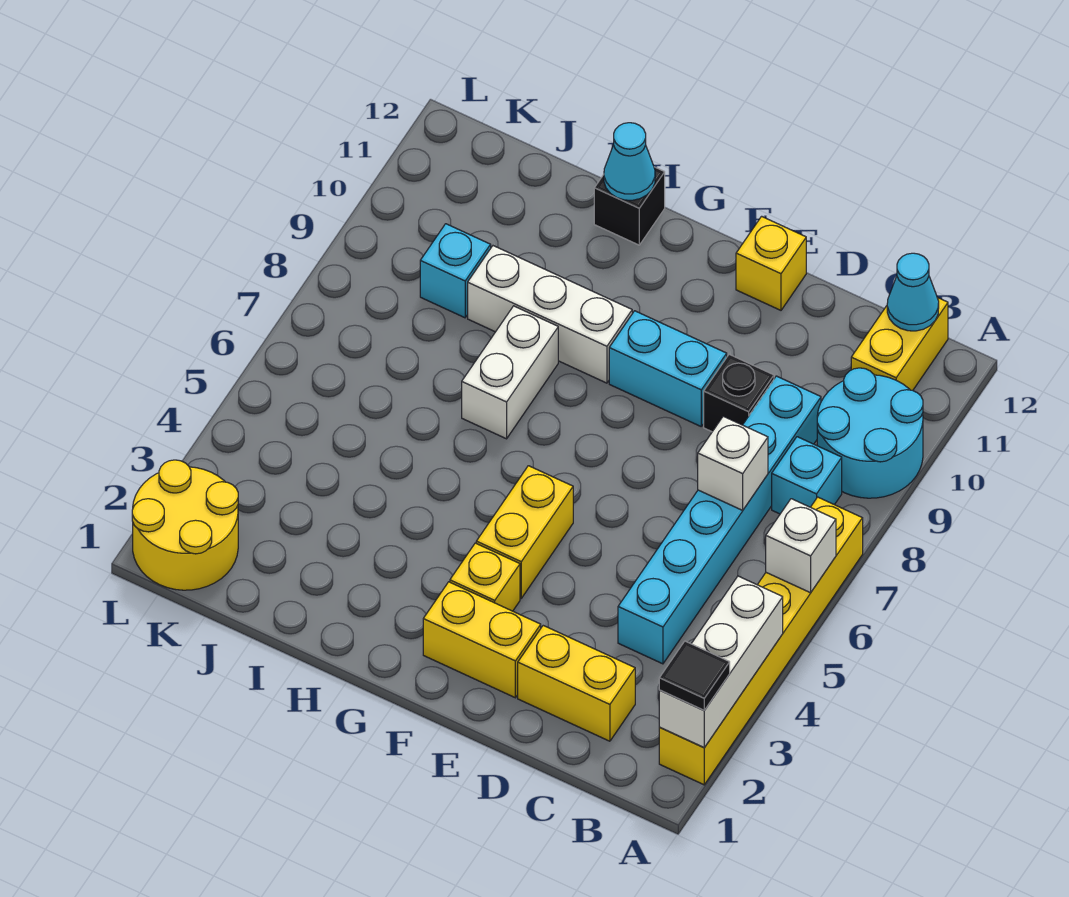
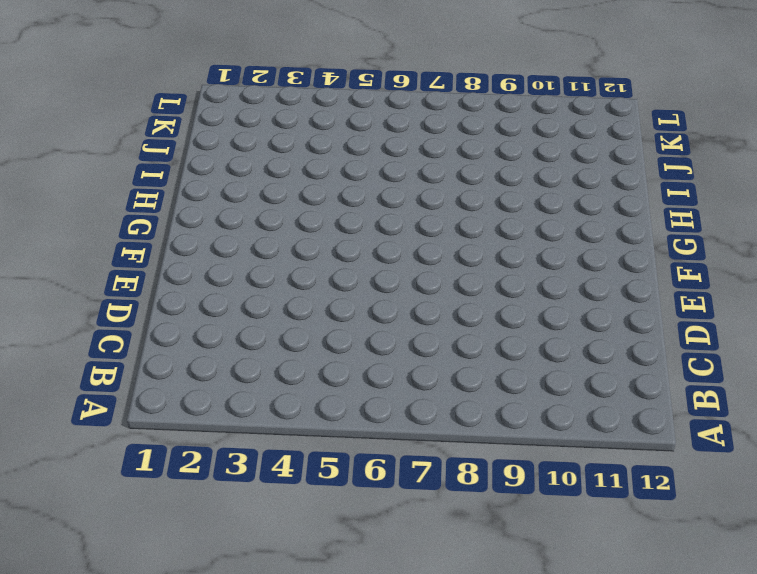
none -> yellow 1x6 brick [659,497,863,785]
none -> cyan 2x2 round brick [817,368,923,498]
none -> cyan 1x1 brick [772,437,842,514]

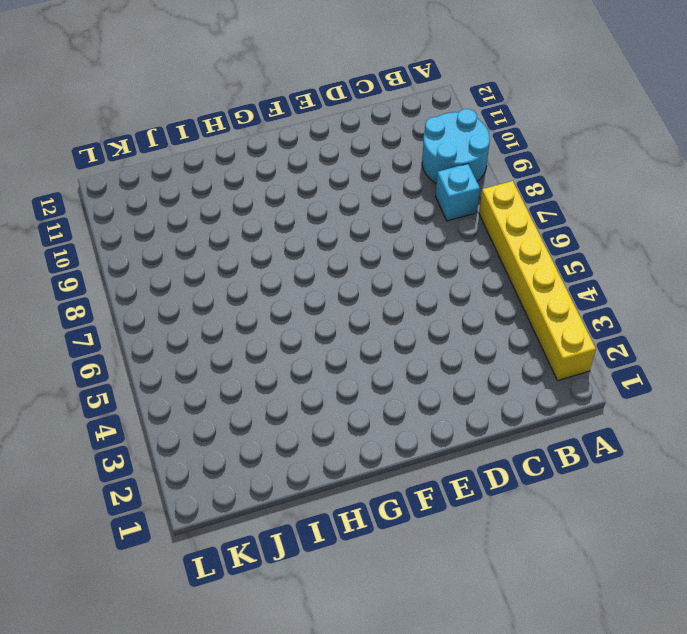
none -> yellow 1x2 brick [851,298,948,390]
none -> yellow 1x2 brick [518,625,635,741]
none -> cyan 1x6 brick [618,376,821,664]

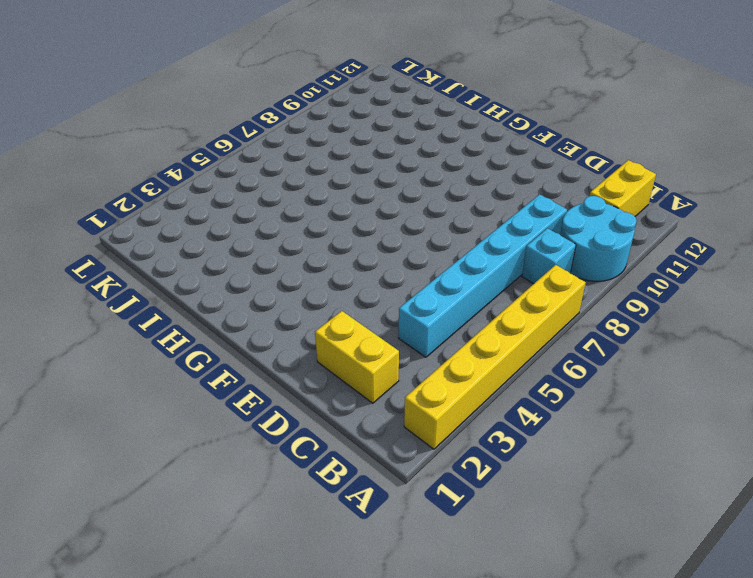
none -> black 1x1 brick [704,354,774,432]
none -> yellow 1x2 brick [423,582,541,698]
none -> cyan 1x2 brick [609,311,727,426]

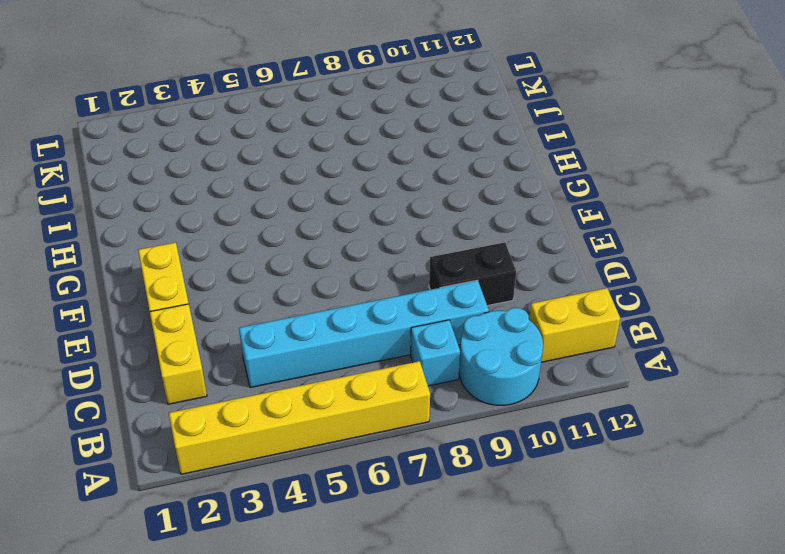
black 1x2 brick [429,242,516,306] -> black 1x1 brick [704,354,774,432]
none -> cyan 1x2 brick [609,311,727,426]
none -> yellow 1x1 brick [736,216,806,310]
none -> yellow 1x1 brick [450,543,520,611]

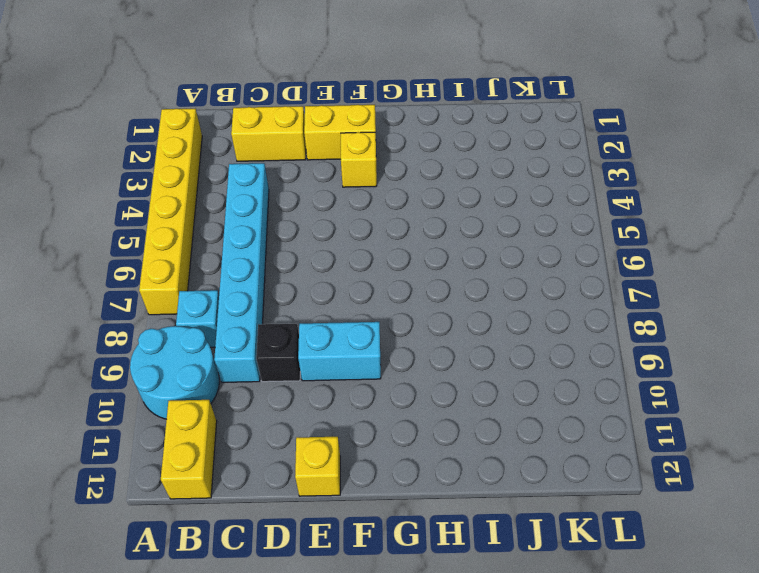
none -> yellow 1x2 brick [476,466,573,598]
none -> white 1x3 brick [468,246,632,383]
none -> white 1x2 brick [462,306,558,439]

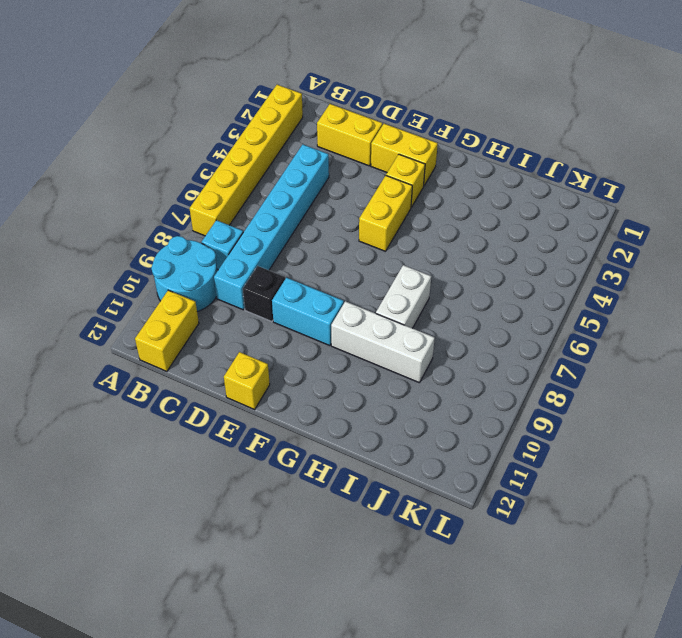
none -> black 1x1 brick [594,167,665,245]
none -> cyan 1x1 brick [420,224,491,318]
none -> yellow 2x2 round brick [132,460,238,590]

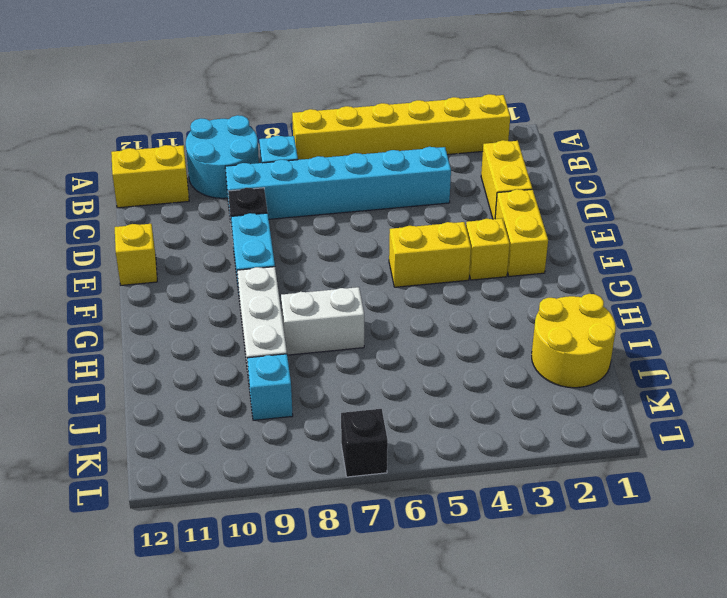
yellow 2x2 round brick [532,294,616,388] -> yellow 2x2 round brick moved to [132,460,238,590]
black 1x1 brick [341,409,388,477] -> black 1x1 brick moved to [594,167,665,245]
none -> white 1x3 brick [659,576,783,748]
none -> white 1x1 brick [766,499,836,593]
none -> cyan 1x1 cone [887,253,939,331]

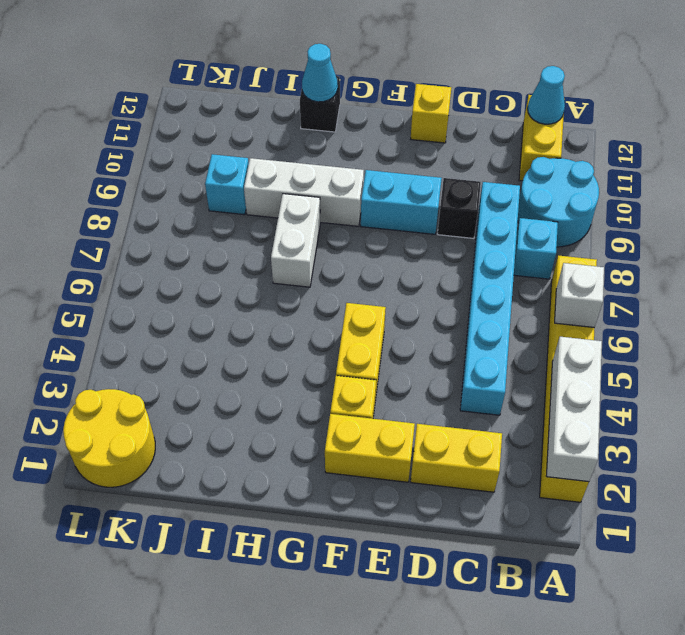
none -> white 1x1 brick [698,416,768,510]
none -> black 1x1 tile [659,641,730,710]

